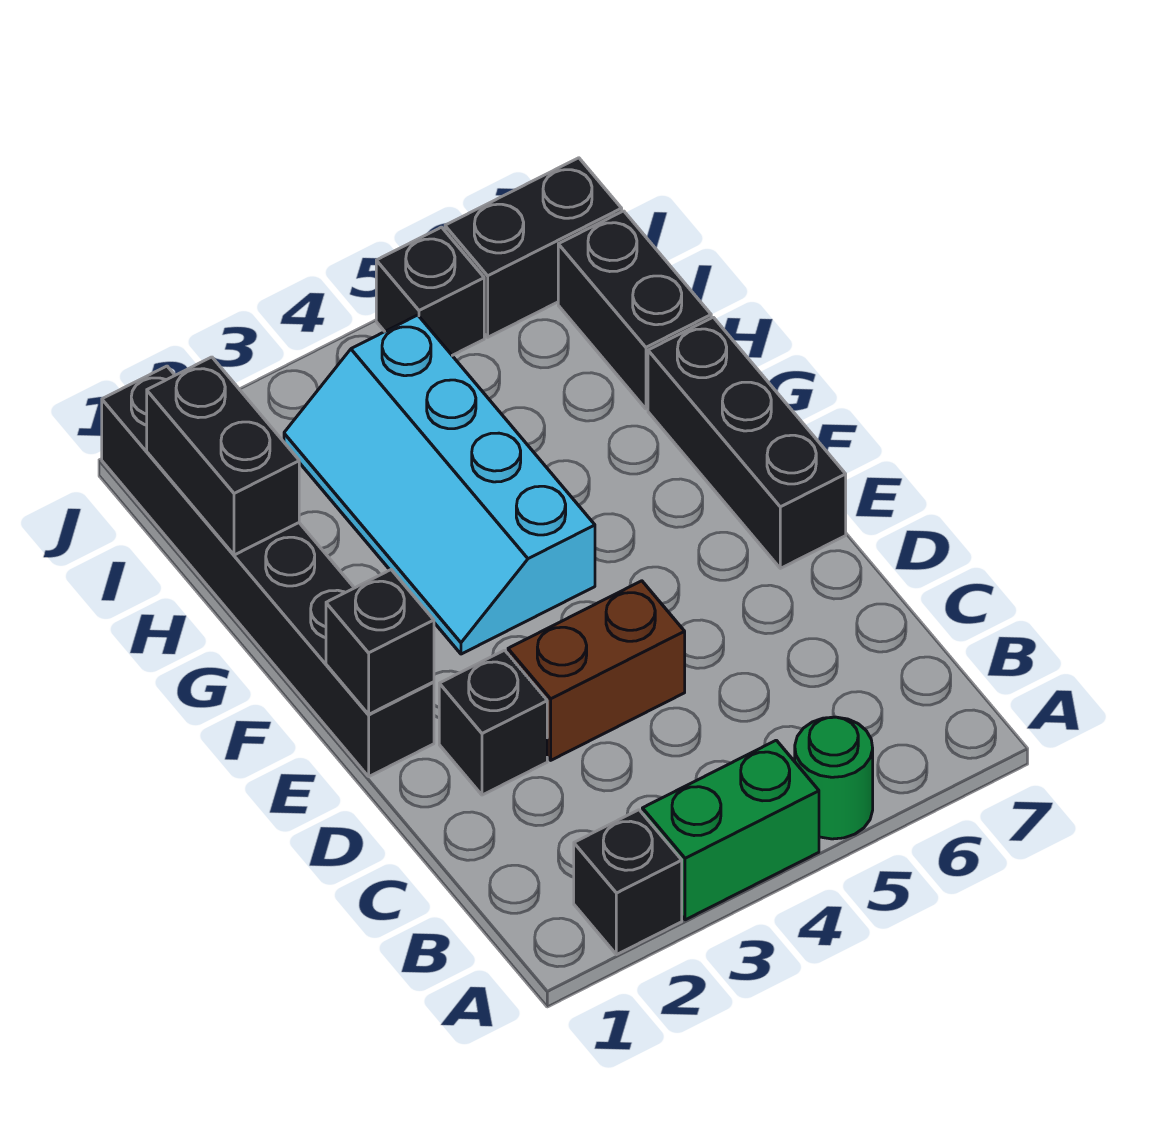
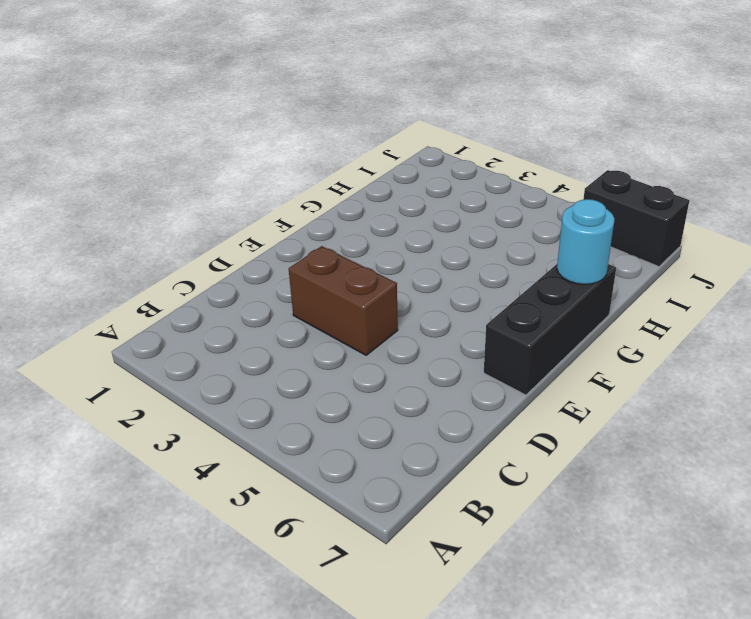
cyan 1x1 round brick [557,199,615,285] -> none
none -> black 1x1 brick [574,810,682,955]
none -> green 1x2 brick [642,740,819,920]
none -> green 1x1 round brick [795,717,873,839]

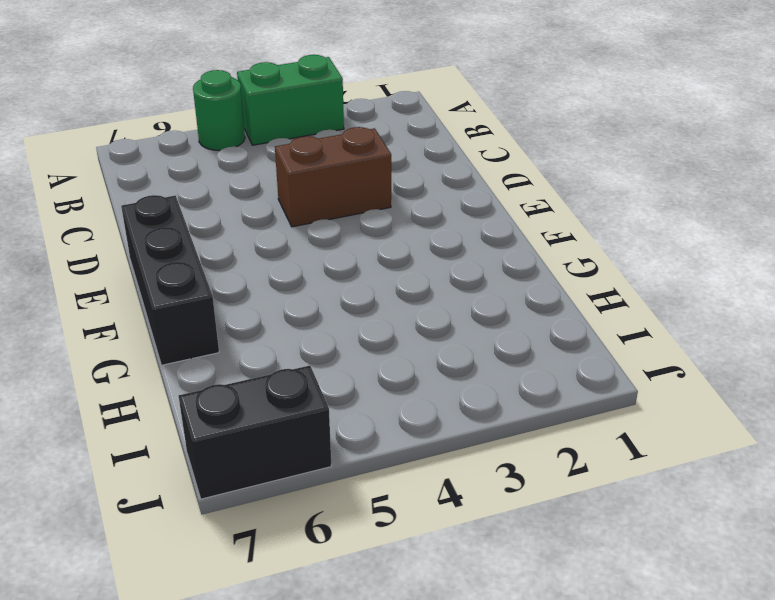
none -> black 1x1 brick [574,810,682,955]
none -> black 1x1 brick [439,650,547,795]
none -> black 1x6 brick [102,366,434,776]

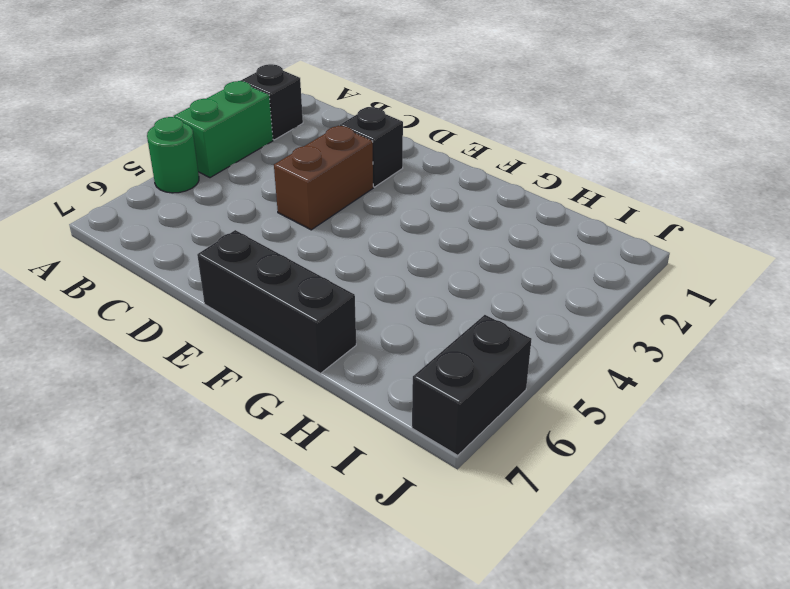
none -> black 1x6 brick [102,366,434,776]
none -> cyan 2x4 slope [284,315,595,654]
none -> black 1x2 brick [558,211,711,409]

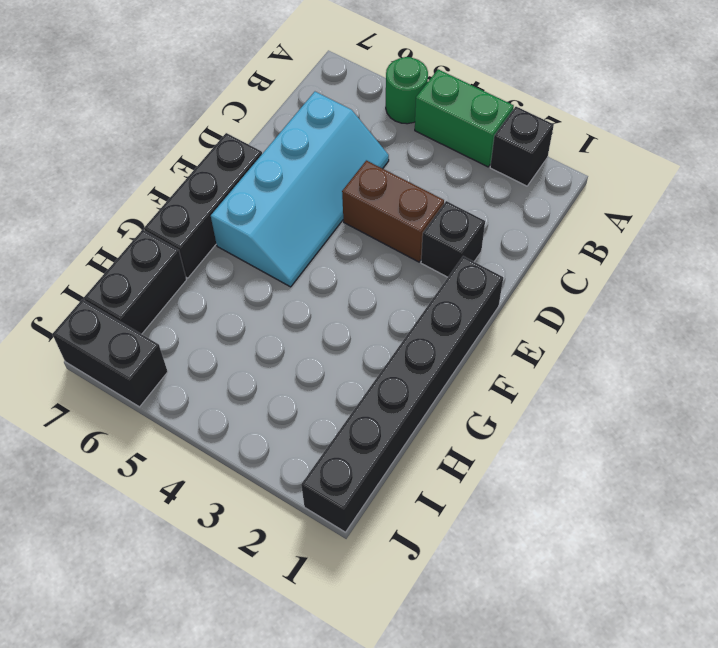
cyan 2x4 slope [211,92,389,287] -> cyan 2x4 slope moved to [284,315,595,654]
none -> black 1x1 brick [376,227,484,355]
none -> black 1x1 brick [326,570,434,715]
none -> black 1x2 brick [147,357,299,555]

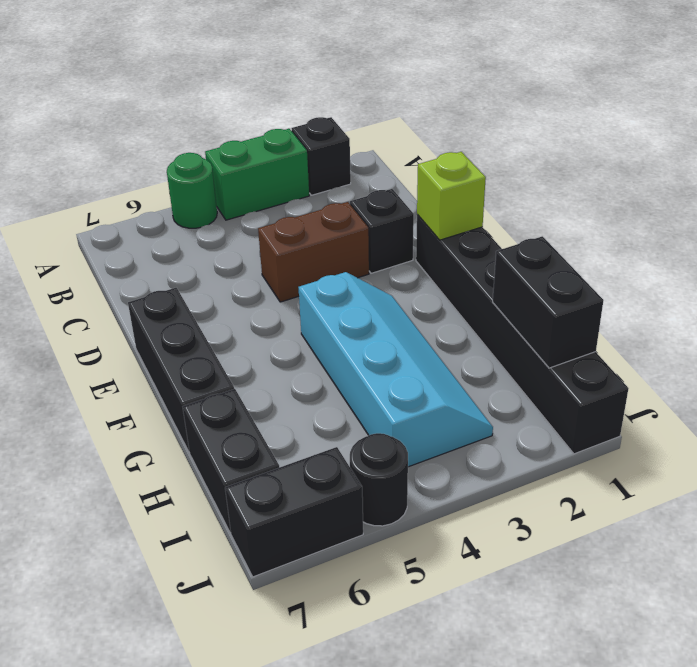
lime 1x1 brick [417,152,486,240] -> black 1x1 brick [326,570,434,715]
black 1x1 round brick [350,433,408,526] -> black 1x1 brick [376,227,484,355]

